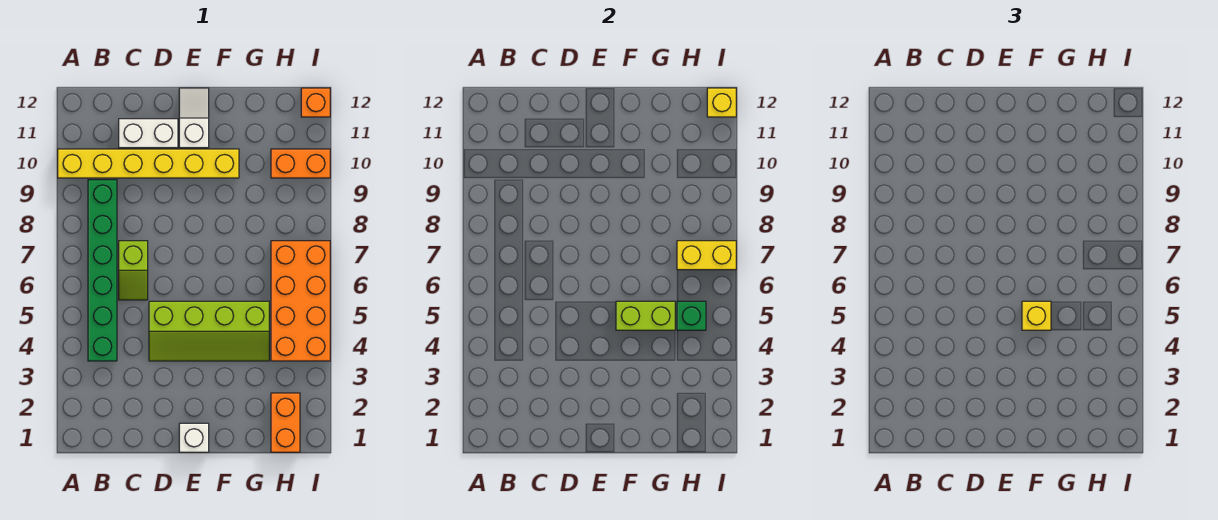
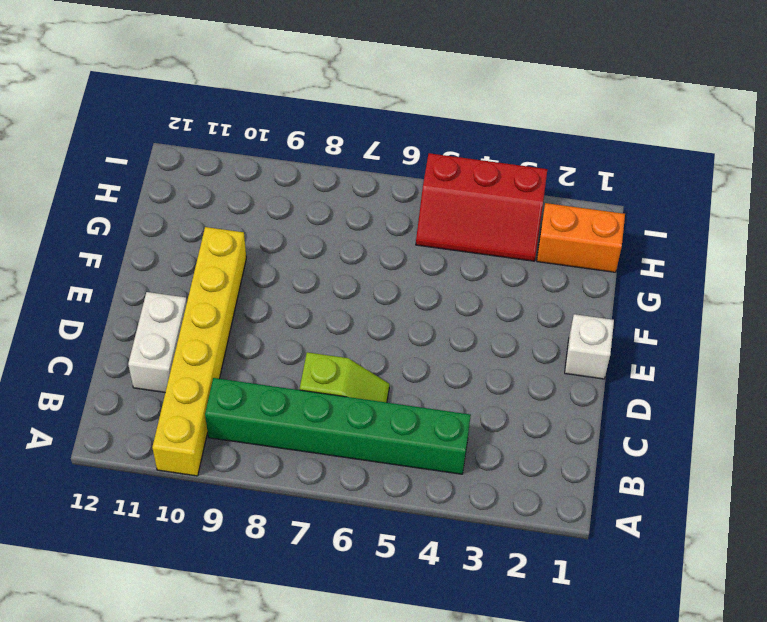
red 2x3 slope [416,153,547,261] -> orange 2x4 brick [271,241,330,361]
none -> lime 2x4 slope [149,301,269,361]
none -> white 1x2 slope [179,88,209,148]
none -> orange 1x2 brick [271,149,330,178]

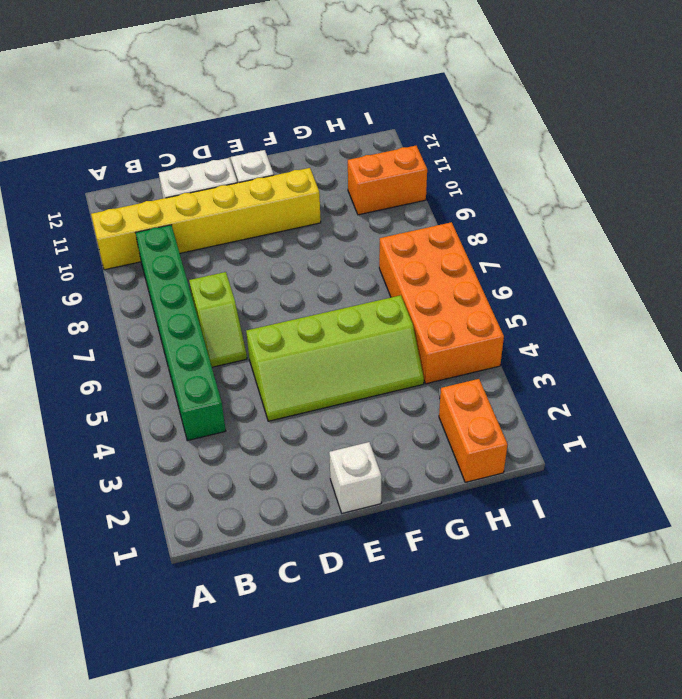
none -> orange 1x1 brick [301,88,330,117]
none -> lime 1x2 brick [616,301,675,330]
none -> green 1x1 brick [677,301,706,330]

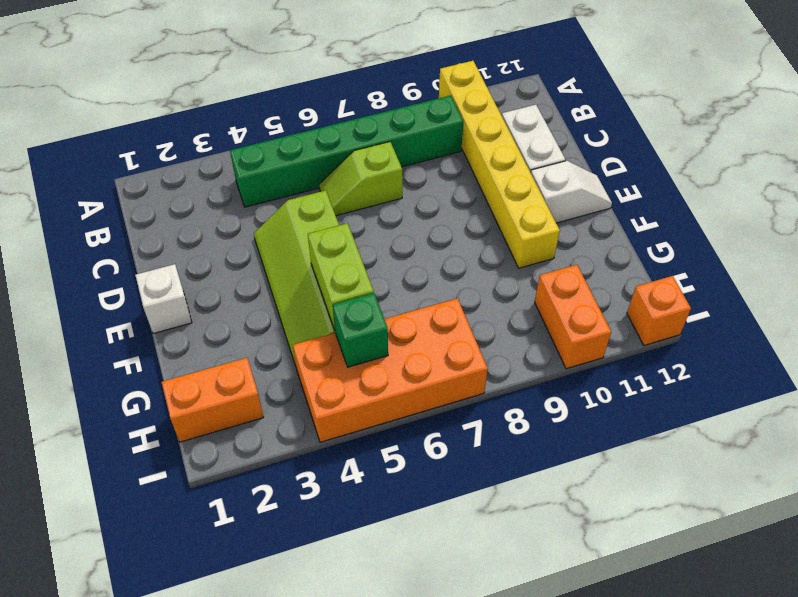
none -> yellow 1x2 brick [677,241,736,270]
none -> yellow 1x1 brick [707,88,736,117]
none -> yellow 1x1 brick [1022,301,1051,330]

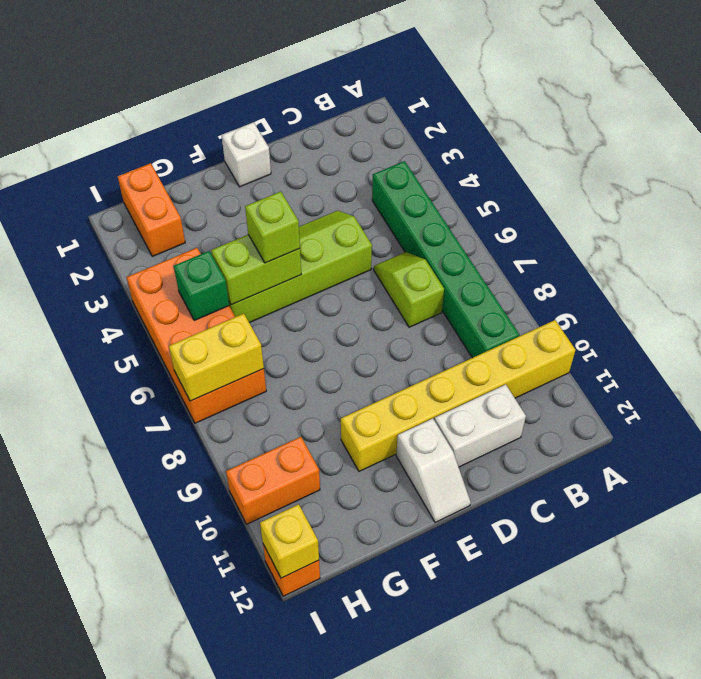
lime 1x1 brick [245,192,300,263] -> yellow 1x1 brick [1022,301,1051,330]

